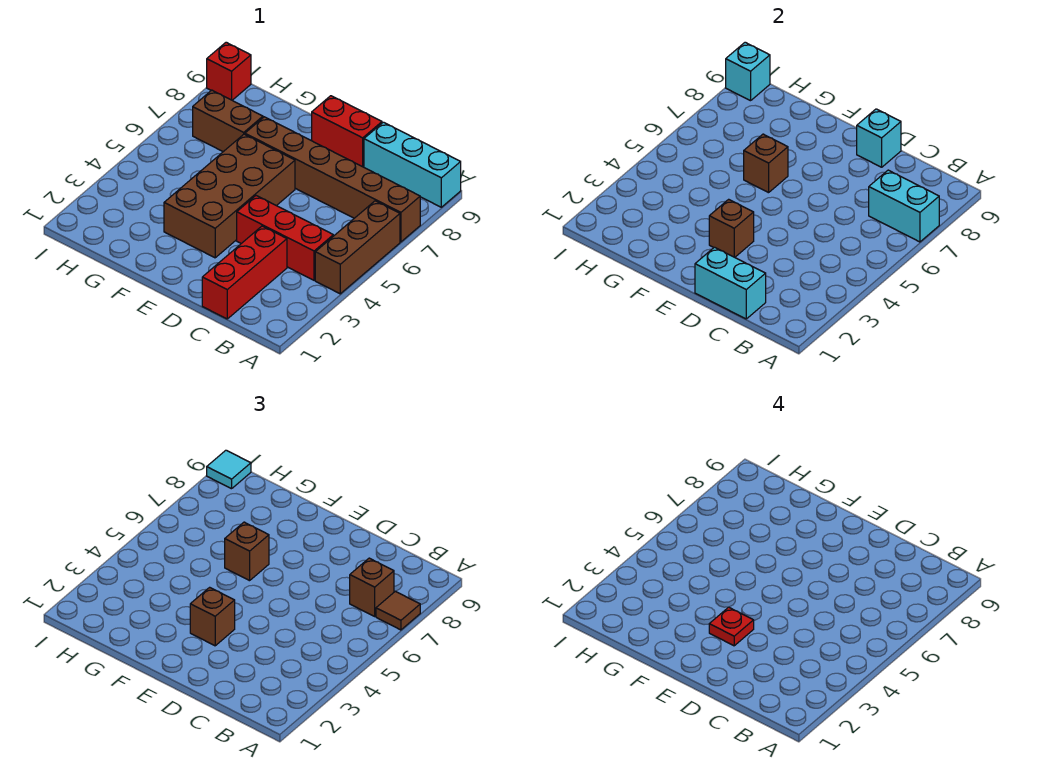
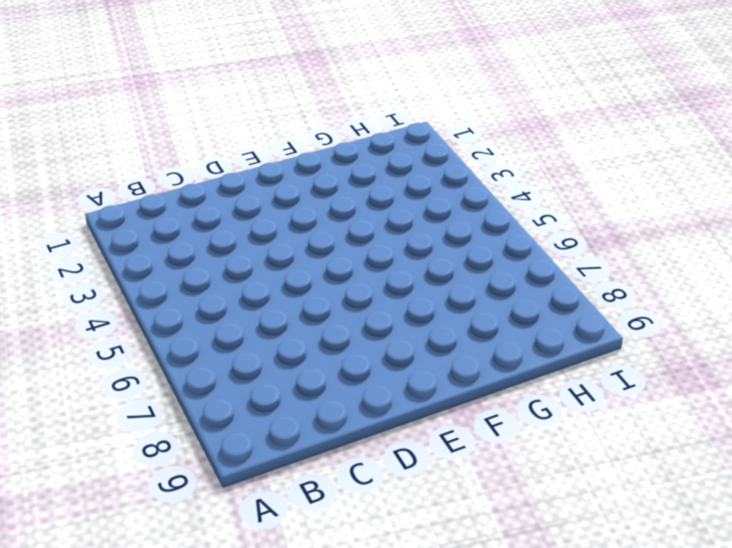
none -> brown 1x3 brick [315,201,400,294]
none -> brown 1x6 brick [245,117,420,242]
none -> cyan 1x3 brick [364,122,461,207]

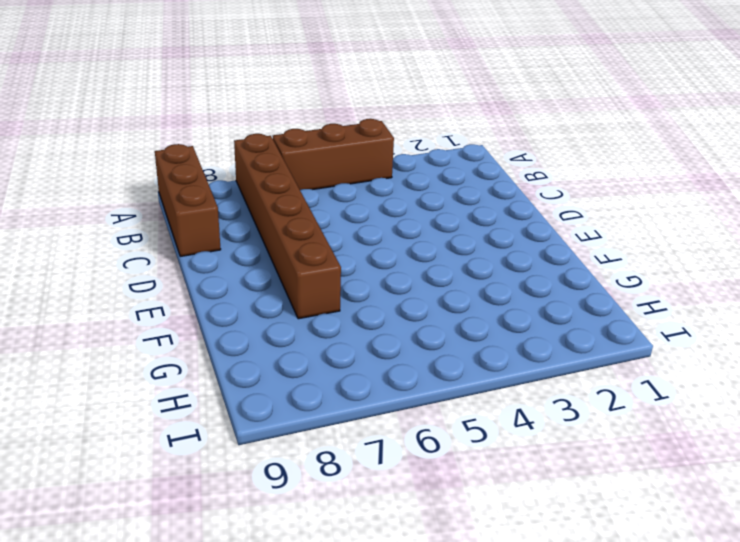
brown 1x3 brick [155,144,221,256] -> cyan 1x3 brick [364,122,461,207]
none -> red 1x3 brick [237,196,333,280]
none -> red 1x3 brick [202,226,287,319]
none -> red 1x2 brick [312,96,382,167]

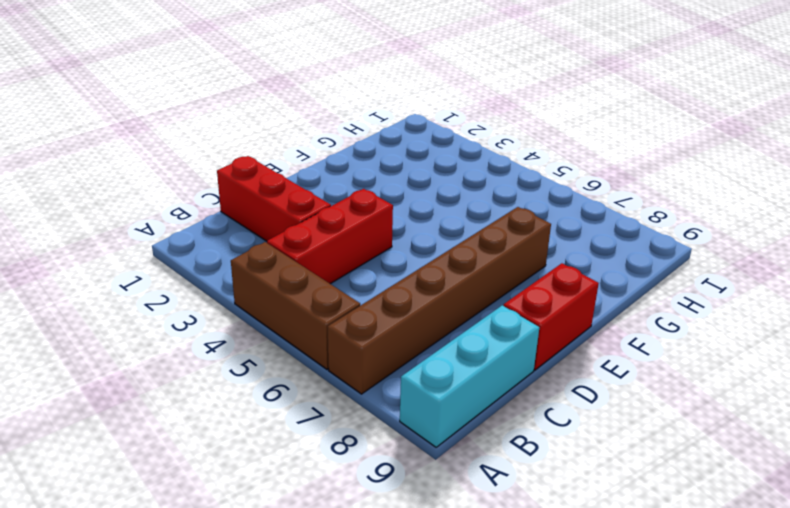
none -> brown 2x4 brick [164,134,295,258]
none -> brown 1x2 brick [193,90,263,152]
none -> red 1x1 brick [207,42,251,100]

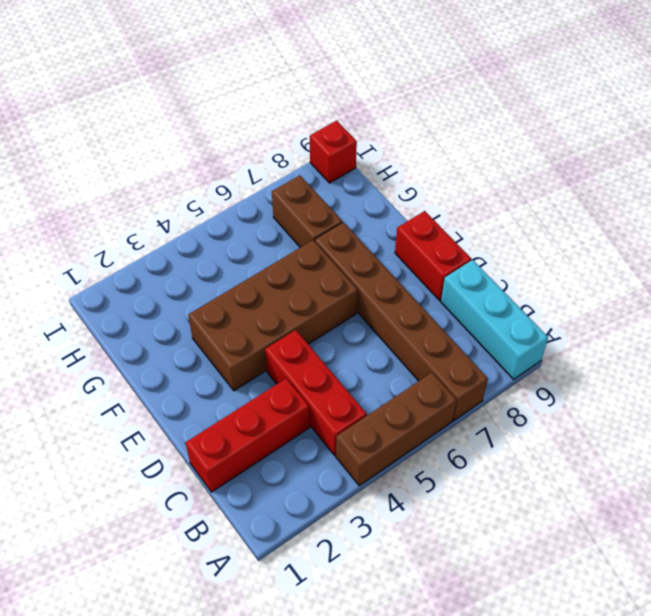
none -> cyan 1x2 brick [869,170,939,242]
none -> cyan 1x2 brick [695,247,766,319]
none -> cyan 1x1 brick [857,109,901,167]

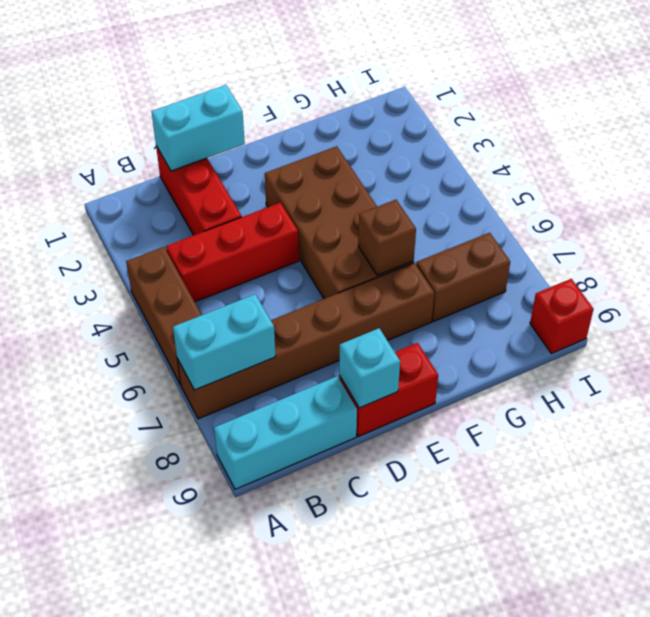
none -> brown 1x1 brick [709,199,754,257]
none -> cyan 1x1 brick [726,42,770,101]
none -> brown 1x1 tile [376,591,420,630]

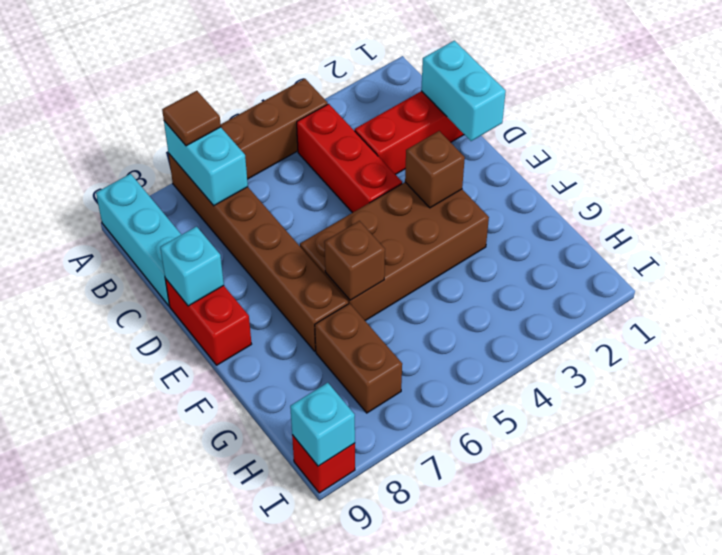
none -> brown 1x1 brick [350,558,394,616]
none -> brown 1x1 brick [190,587,235,646]
none -> brown 1x1 brick [225,522,269,581]

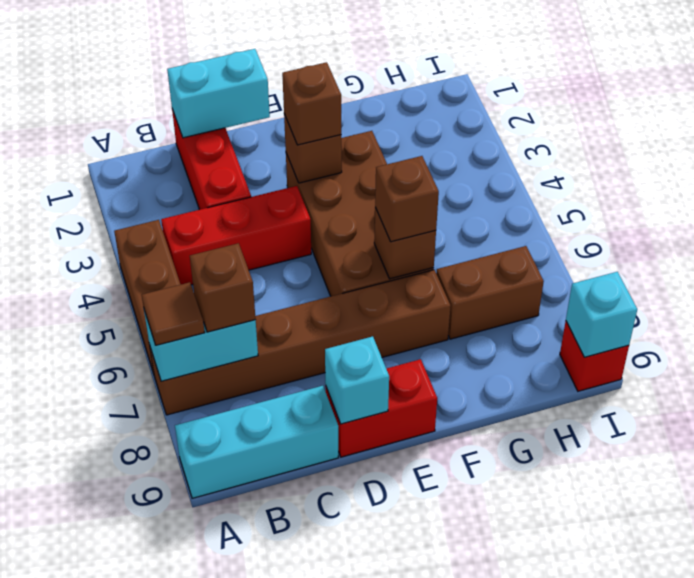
none -> cyan 1x1 tile [207,450,251,489]
none -> red 1x1 plate [709,607,754,646]

